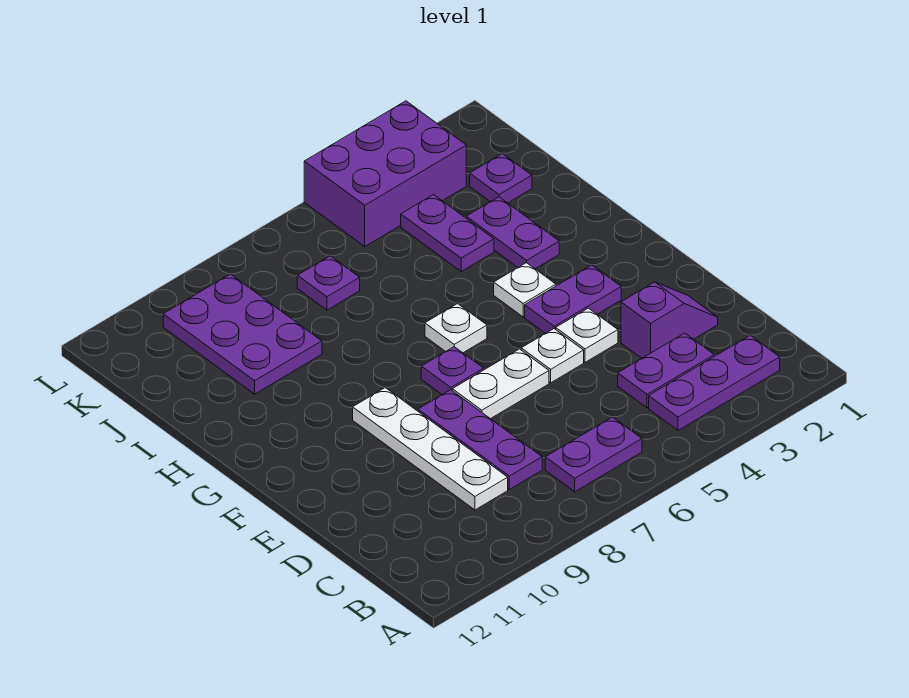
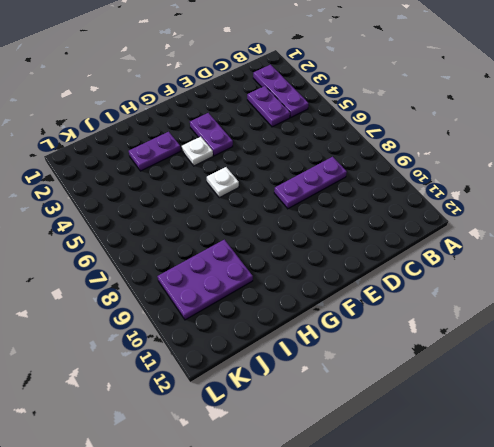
none -> purple 1x2 plate [545,417,642,492]
none -> white 1x4 plate [353,388,508,510]
none -> purple 1x2 slope [621,282,718,358]

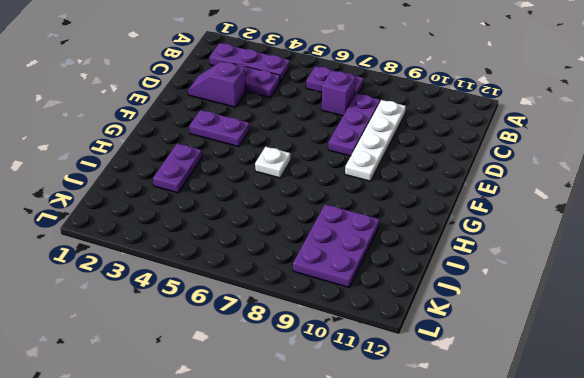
purple 1x1 brick [322,71,355,116] -> none
none -> white 1x1 plate [556,308,618,362]
none -> white 1x1 plate [521,329,584,383]
none -> white 1x2 plate [452,349,549,419]

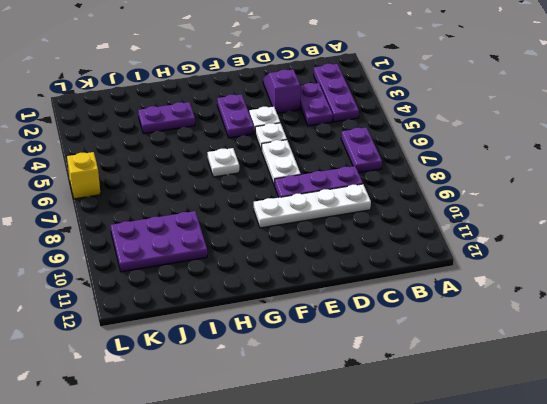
yellow 1x1 brick [67,152,101,199] -> none
none -> purple 1x1 plate [421,347,484,395]
none -> white 1x1 plate [494,263,556,317]
none -> purple 1x2 plate [401,195,494,271]

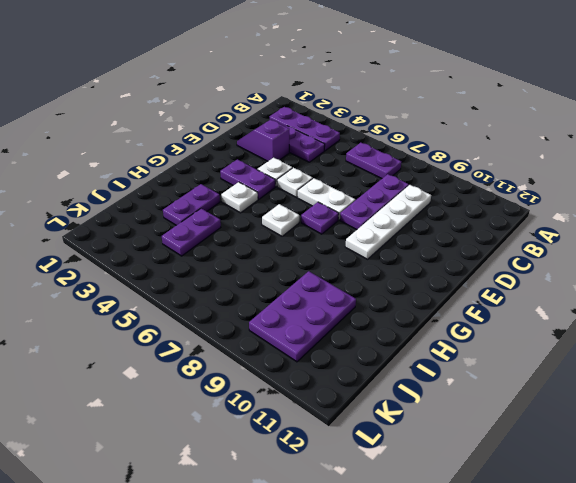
none -> purple 1x1 plate [470,154,532,203]
none -> purple 1x1 plate [297,256,360,310]
none -> purple 2x3 brick [304,101,466,246]

